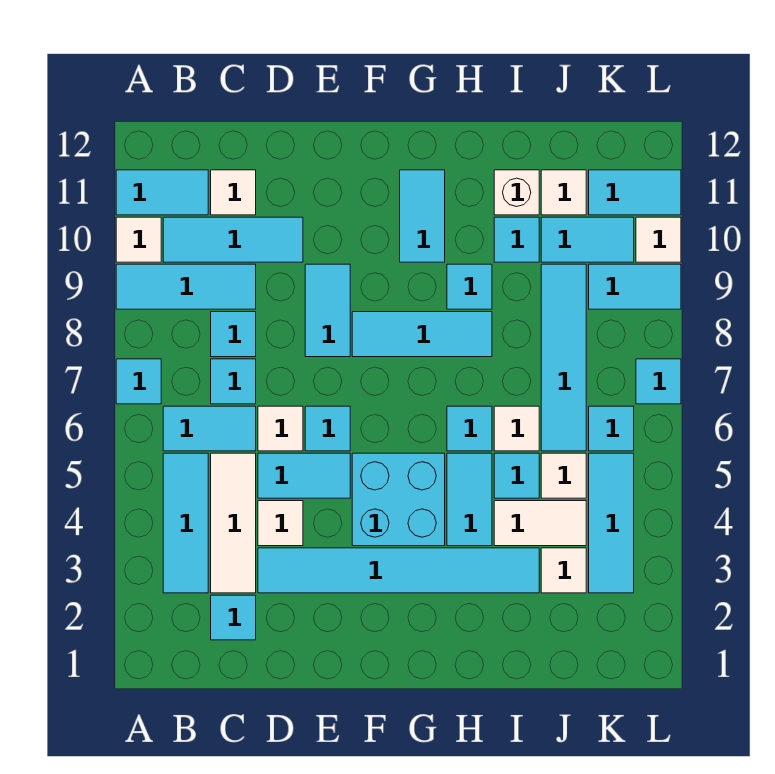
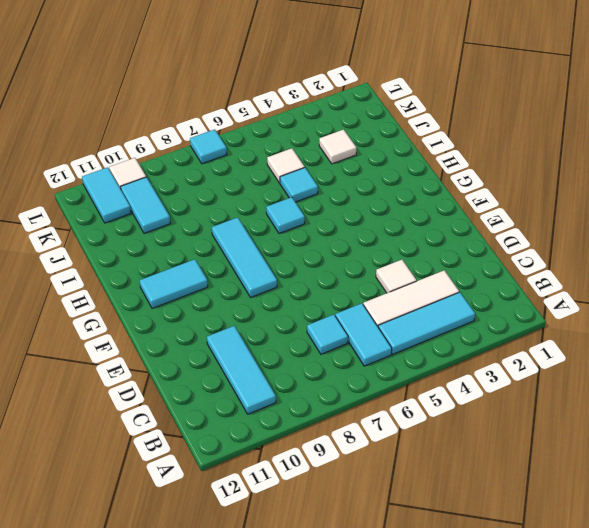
none -> cyan 1x1 tile [116,359,161,404]
none -> cyan 1x3 tile [116,264,256,309]
none -> white 1x1 tile [116,217,161,262]
none -> cyan 1x2 tile [116,170,208,215]

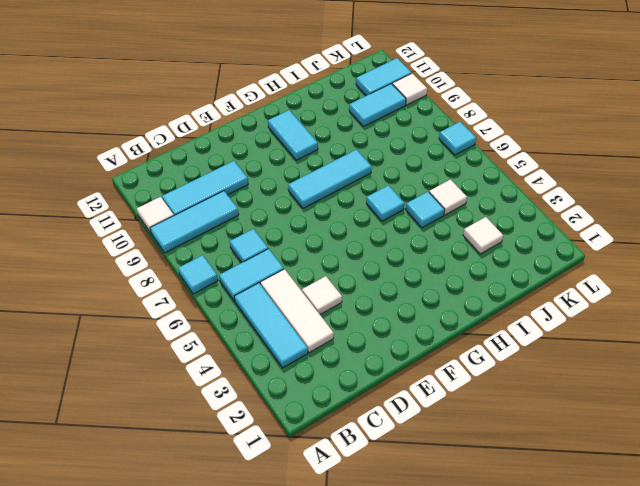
none -> cyan 1x2 tile [116,170,208,215]
none -> cyan 1x1 tile [211,595,256,640]
none -> cyan 1x1 tile [211,312,256,357]
none -> white 1x1 tile [211,170,256,215]

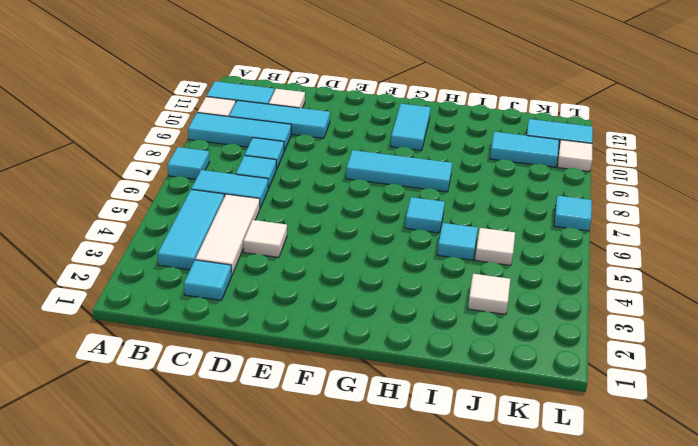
none -> cyan 1x6 tile [258,548,539,593]
none -> cyan 1x2 tile [258,453,350,498]
none -> white 1x1 tile [258,406,303,451]
none -> cyan 1x1 tile [305,406,350,451]

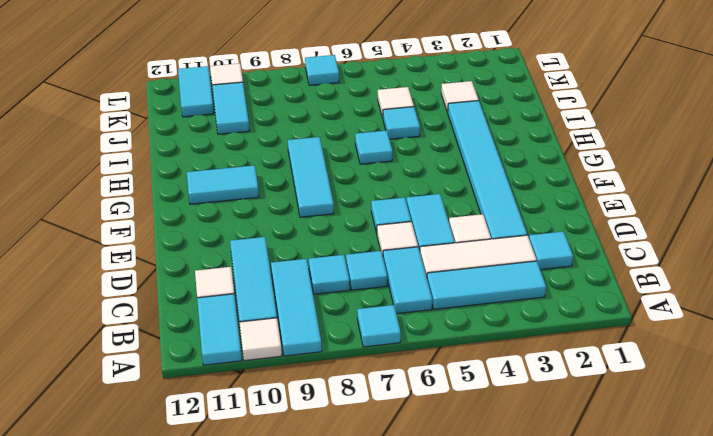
none -> cyan 1x2 tile [305,264,350,357]
none -> cyan 2x2 brick [352,453,445,546]
none -> cyan 1x2 tile [447,453,492,546]
none -> cyan 1x1 tile [447,264,492,309]

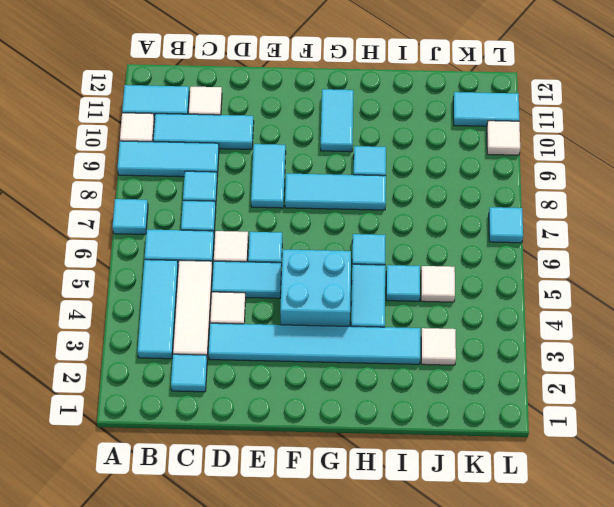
none -> white 1x2 tile [494,501,586,546]
none -> white 1x1 tile [494,406,539,451]
none -> cyan 1x1 tile [494,217,539,262]
none -> white 1x1 brick [494,170,539,215]

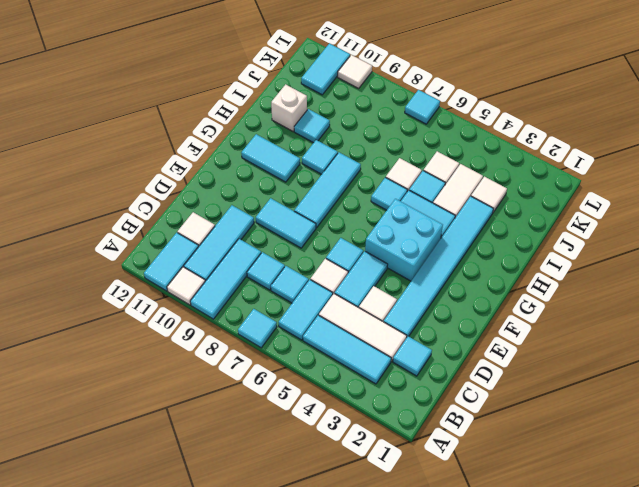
none -> cyan 1x4 tile [541,264,586,451]
none -> cyan 1x2 tile [541,217,634,262]
none -> white 1x1 tile [541,170,586,215]
none -> cyan 1x3 tile [589,453,634,593]

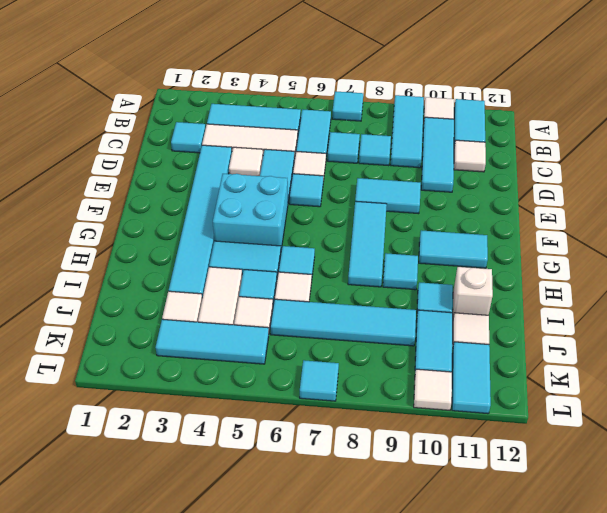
none -> cyan 1x1 tile [589,406,634,451]
none -> cyan 1x2 tile [589,264,681,309]

